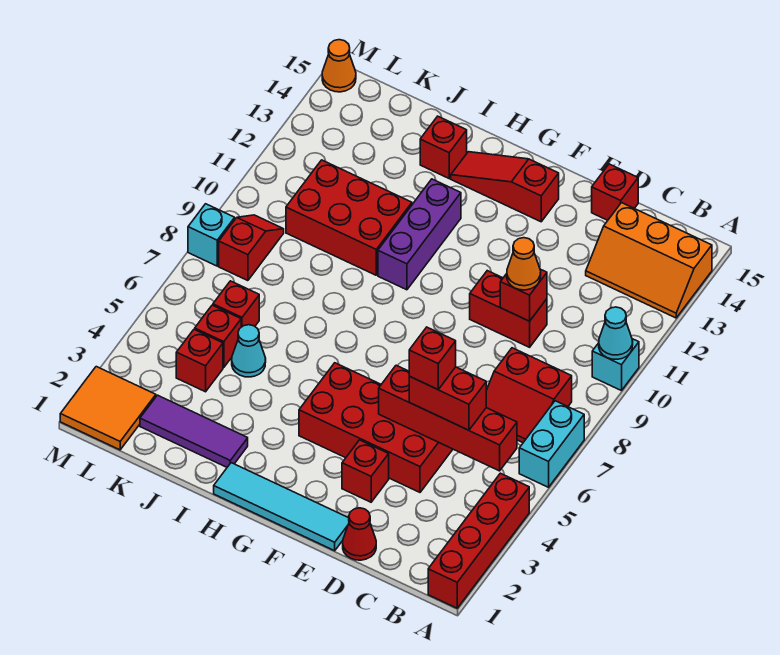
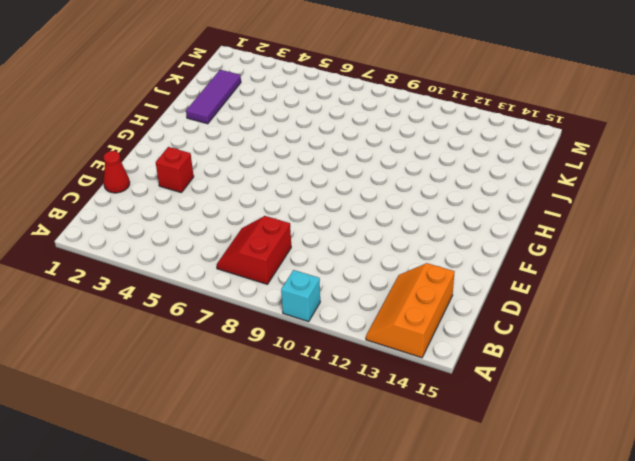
none -> red 1x4 brick [428,473,529,608]
none -> cyan 1x2 brick [519,401,584,487]
none -> red 2x4 brick [299,363,453,492]
none -> red 1x2 brick [470,271,547,347]

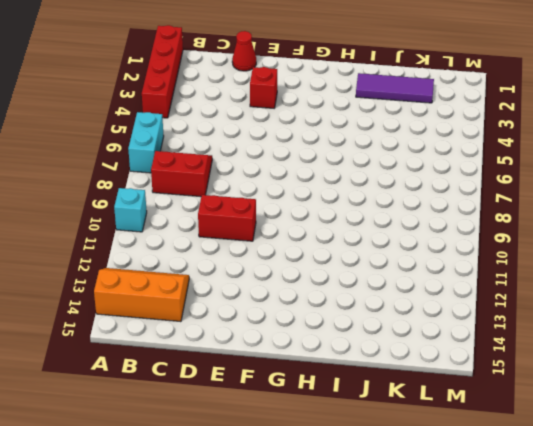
none -> red 2x4 brick [299,363,453,492]
none -> red 1x1 brick [592,164,638,220]
none -> cyan 1x4 tile [214,463,349,551]
none -> red 1x3 slope [451,152,559,222]

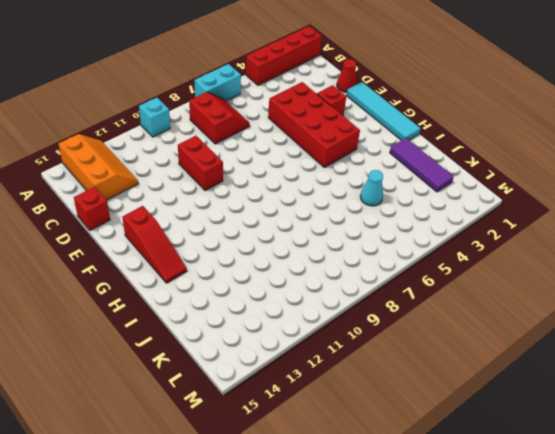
none -> purple 1x3 brick [378,179,461,290]
none -> red 2x3 brick [286,160,412,275]
none -> red 1x1 brick [420,116,467,178]
none -> red 1x1 brick [176,329,223,392]

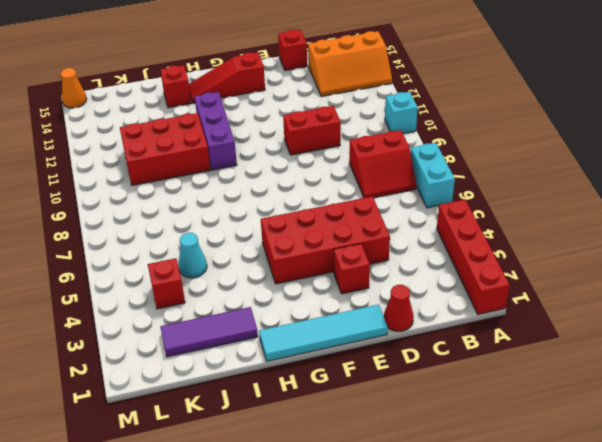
none -> red 1x1 brick [195,305,241,368]
none -> red 1x1 brick [213,281,259,327]
none -> orange 2x2 tile [60,367,156,450]
none -> red 1x2 slope [219,215,284,281]

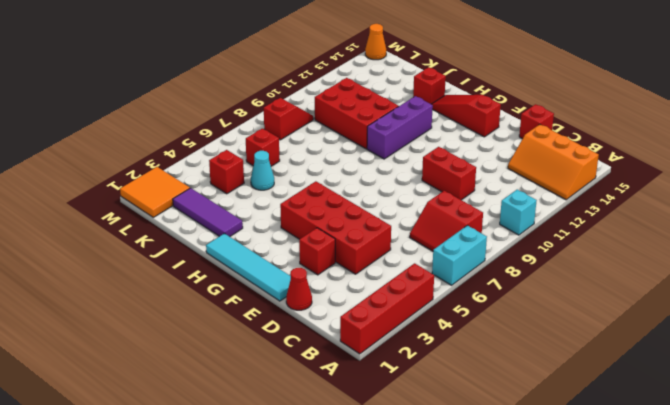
none -> red 1x1 brick [195,305,241,368]
none -> cyan 1x1 brick [188,204,235,266]
none -> cyan 1x1 cone [599,307,633,359]
none -> red 1x4 brick [379,365,517,471]

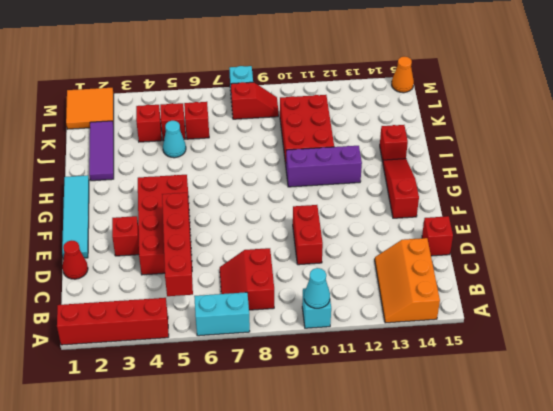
none -> red 1x1 brick [500,269,547,321]
none -> red 1x2 brick [409,367,486,430]
none -> orange 1x1 cone [507,238,541,290]
none -> red 1x1 brick [409,327,456,389]

